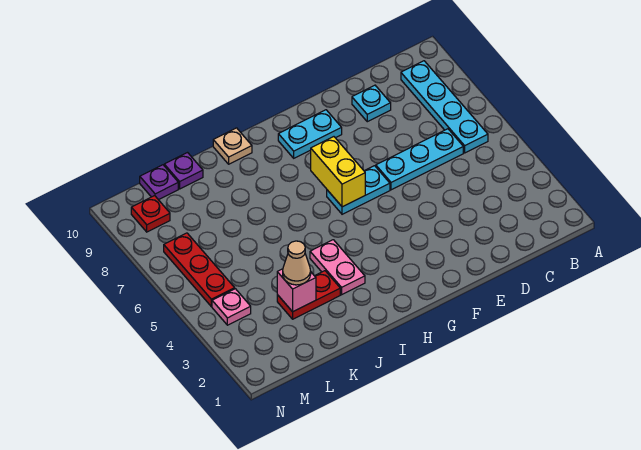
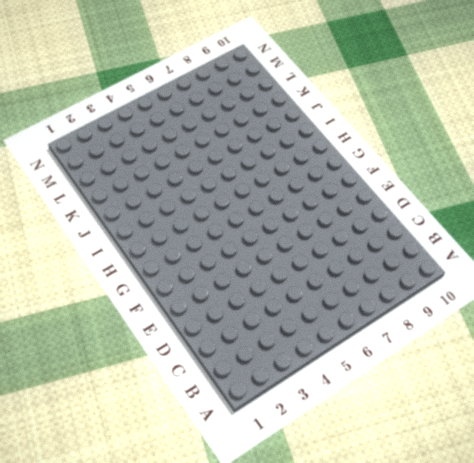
none -> cyan 1x4 plate [401,61,488,153]
none -> cyan 1x3 plate [376,129,463,190]
none -> cyan 1x1 plate [352,85,391,122]

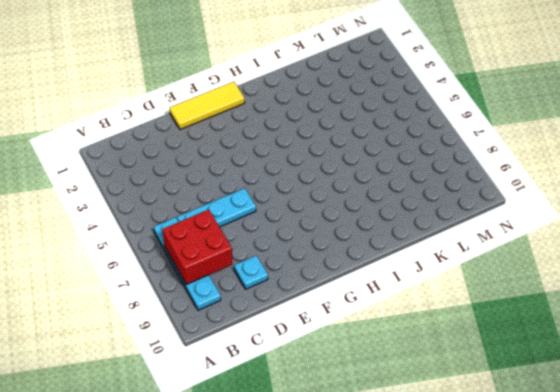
red 2x2 brick [162,209,233,285] -> none
yellow 1x3 tile [170,82,245,129] -> none
none -> cyan 1x2 plate [327,166,390,214]
none -> cyan 1x2 plate [278,110,342,158]
none -> pink 1x2 plate [310,240,365,295]

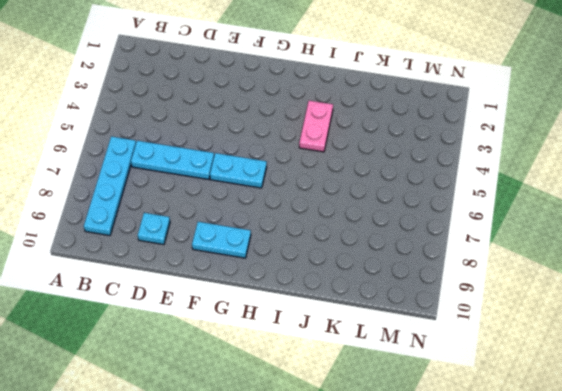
none -> tan 1x1 plate [213,128,252,164]
none -> red 1x2 plate [277,271,340,319]
none -> purple 1x1 plate [164,153,203,189]

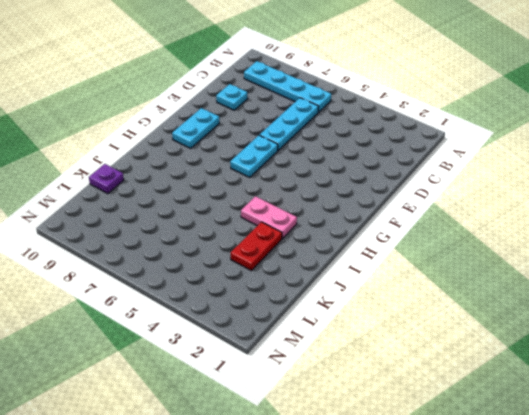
none -> tan 1x1 plate [213,128,252,164]
none -> purple 1x1 plate [140,165,178,200]
none -> pink 1x1 plate [212,289,251,325]

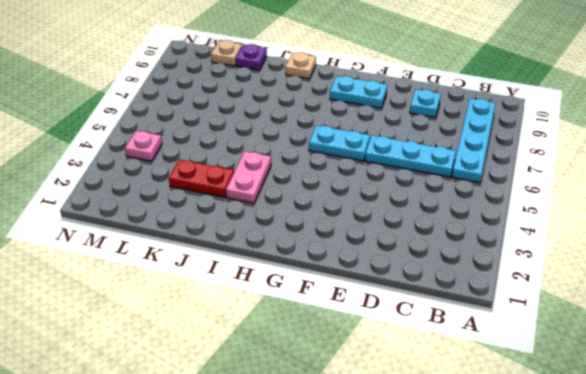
tan 1x1 plate [211,40,242,66] -> purple 1x1 plate [140,165,178,200]
none -> red 1x3 plate [164,233,235,307]
none -> red 1x1 plate [131,196,170,232]
none -> yellow 1x2 brick [311,137,365,207]

